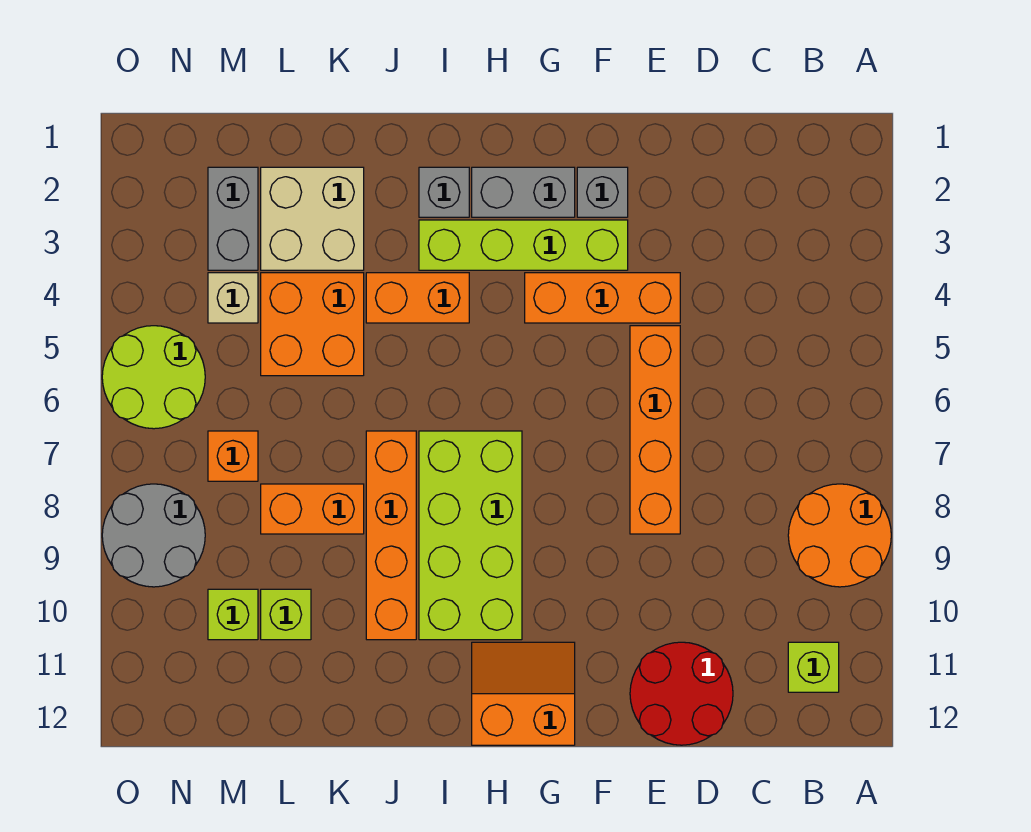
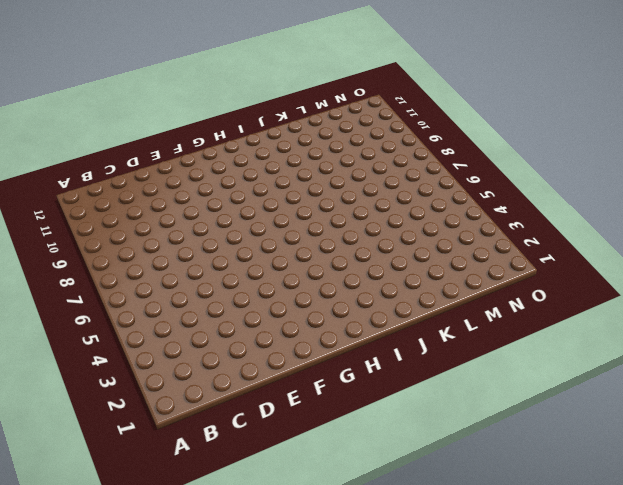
none -> orange 2x2 round brick [788,484,891,587]
none -> lime 1x1 brick [788,642,839,692]
none -> red 2x2 round brick [630,642,733,745]

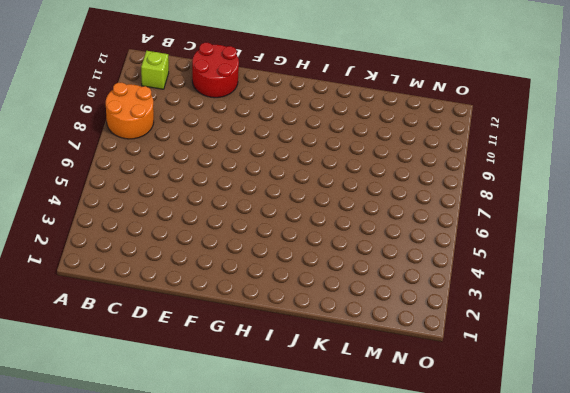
none -> orange 1x3 brick [525,273,680,323]
none -> orange 1x4 brick [630,326,680,534]
none -> grey 1x1 brick [577,167,628,217]

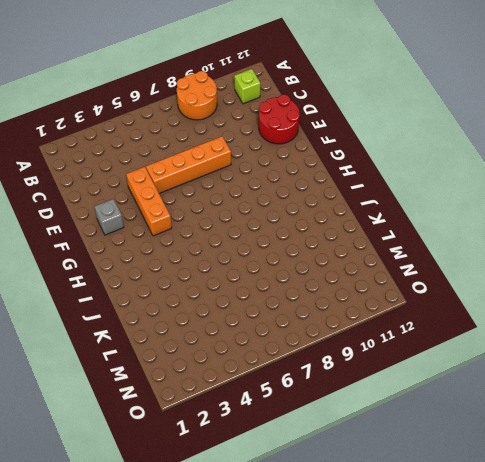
none -> lime 1x4 brick [419,220,628,270]
none -> grey 1x2 brick [472,167,575,217]
none -> orange 2x2 slope [472,642,575,745]

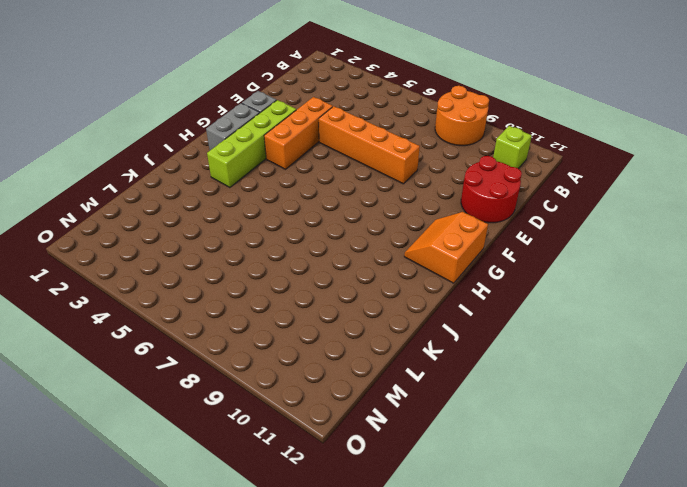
none -> lime 2x4 brick [419,431,522,640]
none -> grey 1x1 brick [419,167,469,217]
none -> orange 1x2 brick [366,273,469,323]

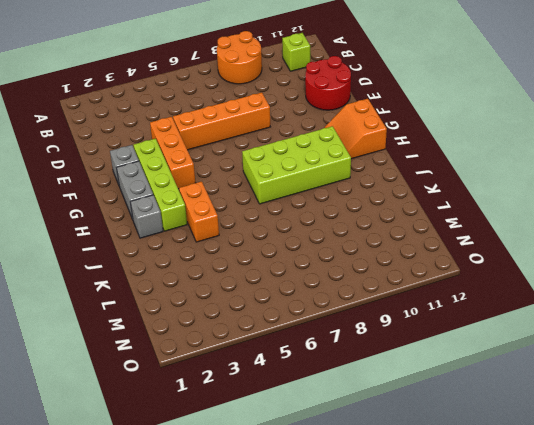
none -> orange 1x4 brick [366,431,416,640]
none -> tan 2x2 brick [261,167,364,270]
none -> orange 2x2 brick [261,273,364,376]

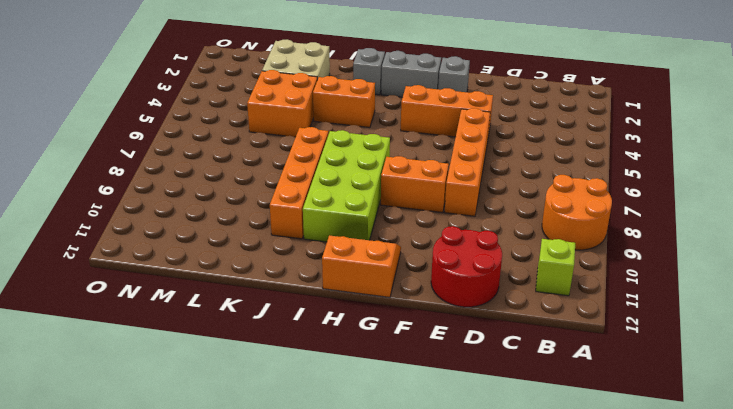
orange 1x2 brick [381,156,449,213] -> orange 1x2 brick moved to [261,484,364,534]
none -> lime 1x4 brick [419,220,628,270]
none -> lime 1x1 brick [261,589,311,640]
none -> grey 1x2 brick [208,167,258,270]

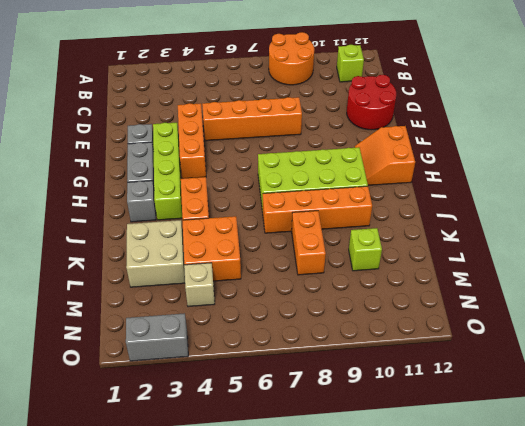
grey 1x2 brick [126,313,188,361] -> grey 1x2 brick moved to [208,167,258,270]
none -> orange 1x1 brick [208,431,258,481]
none -> lime 1x1 brick [208,589,258,640]
none -> lime 2x2 round brick [102,326,205,429]

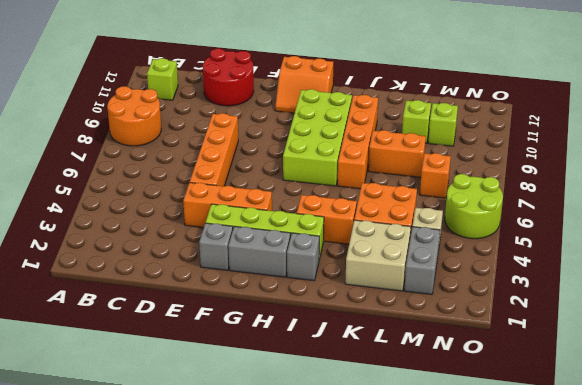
none -> grey 2x2 round brick [102,484,205,587]

